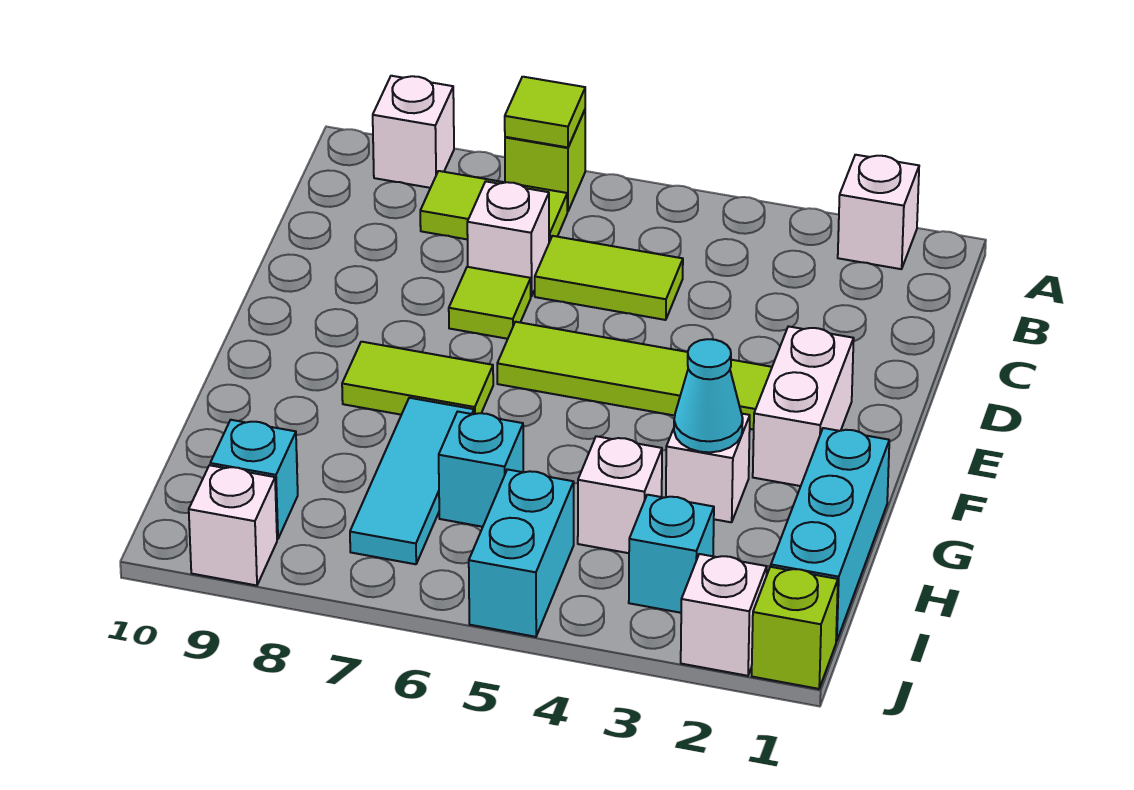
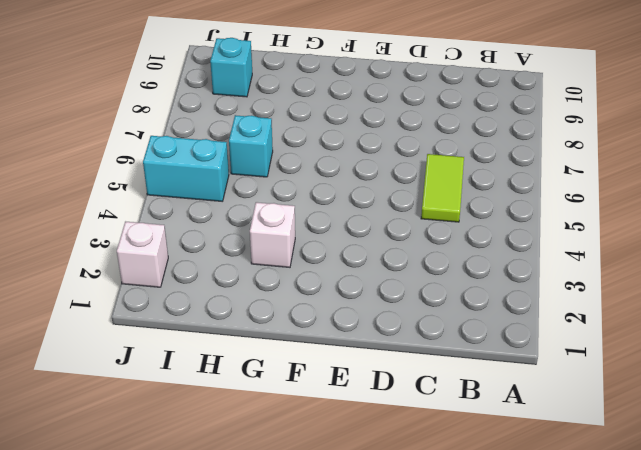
none -> white 1x1 brick [838,155,919,269]
none -> lime 1x1 brick [505,110,585,212]
none -> white 1x1 brick [373,76,454,188]

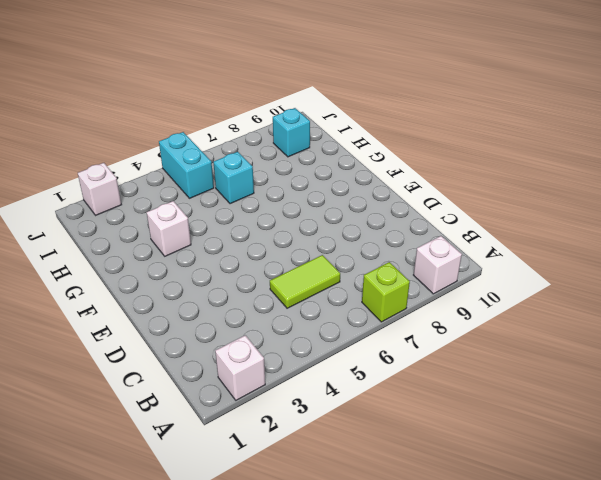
none -> lime 1x2 tile [420,171,567,242]
none -> white 1x1 brick [467,181,549,296]
none -> lime 1x1 tile [449,267,531,339]

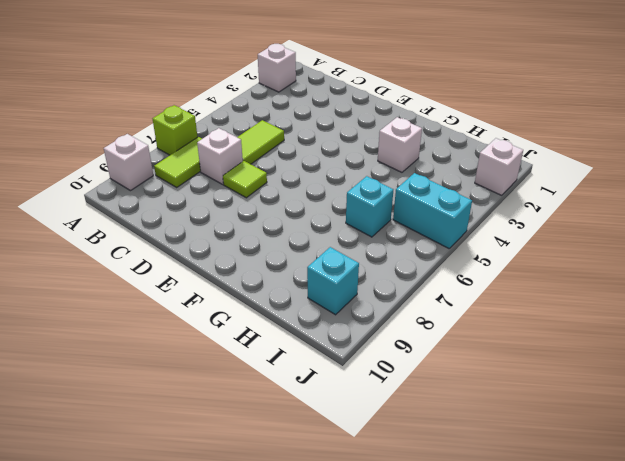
none -> white 1x2 brick [753,326,854,486]
none -> lime 1x4 tile [497,322,772,430]
none -> lime 1x2 tile [342,342,493,415]

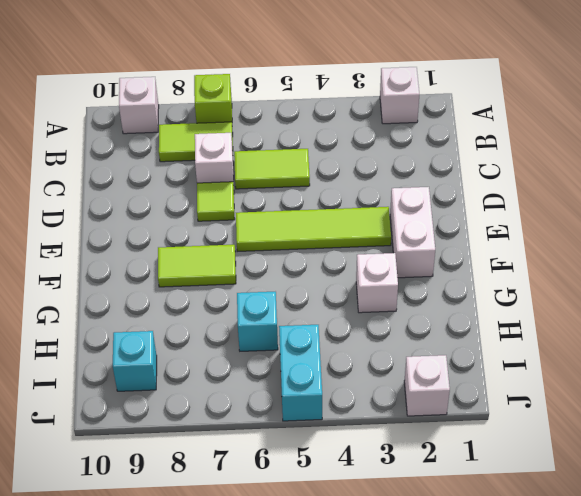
none -> cyan 1x3 brick [771,428,889,641]
none -> cyan 1x3 tile [350,398,474,564]
none -> white 1x1 brick [578,436,662,553]

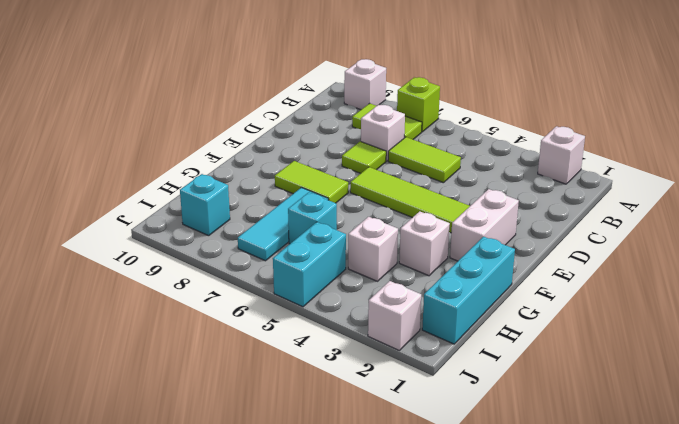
none -> cyan 1x1 brick [629,495,714,613]
none -> lime 1x1 brick [752,567,838,689]
none -> white 1x1 brick [189,465,277,585]

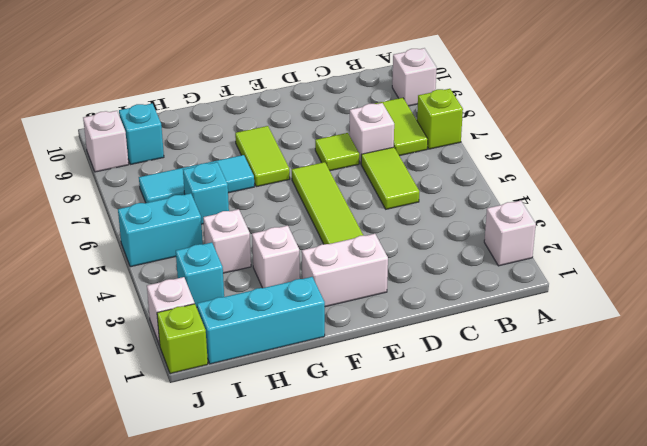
none -> lime 1x1 tile [505,77,585,147]
none -> cyan 1x1 cone [674,339,743,452]

